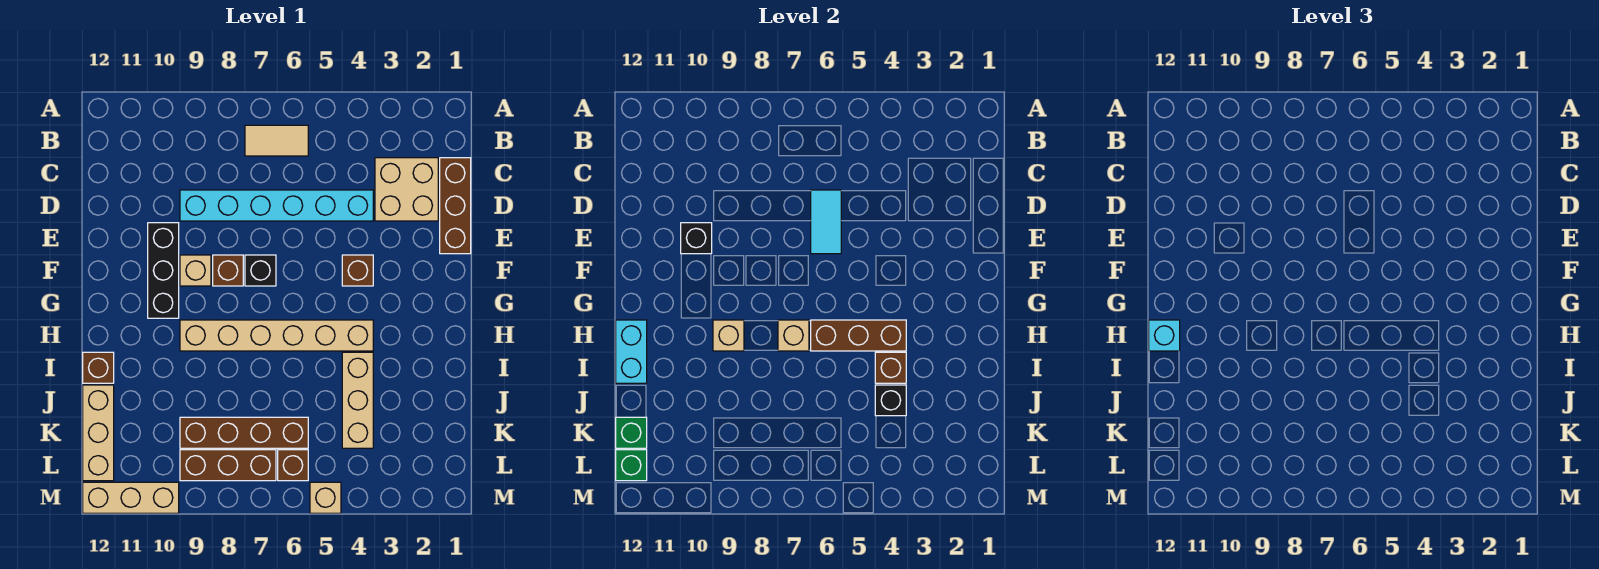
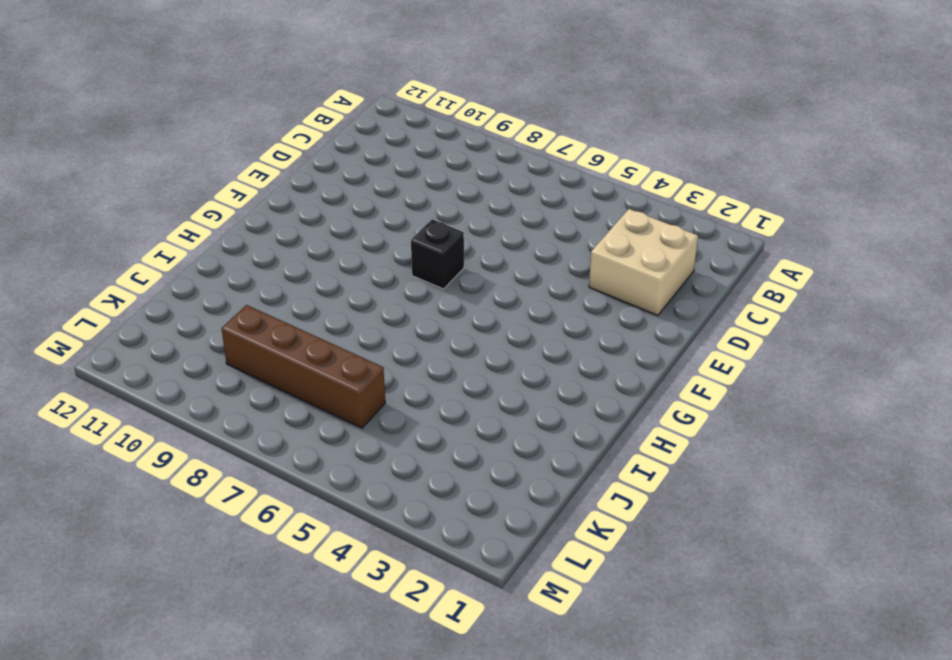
none -> tan 1x2 tile [245,125,308,156]
none -> brown 1x3 brick [440,158,471,254]
none -> cyan 1x6 brick [180,190,373,221]

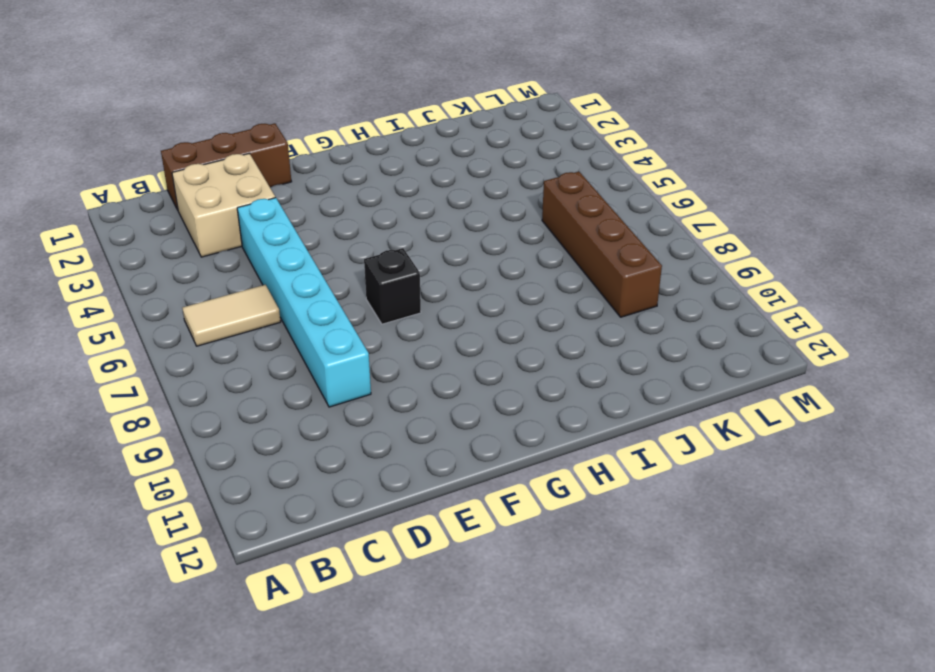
tan 1x2 tile [182,285,281,346] -> tan 1x2 tile turned to [245,125,308,156]
none -> black 1x3 brick [148,223,179,318]
none -> brown 1x1 brick [342,255,373,286]
none -> brown 1x1 brick [213,255,243,286]

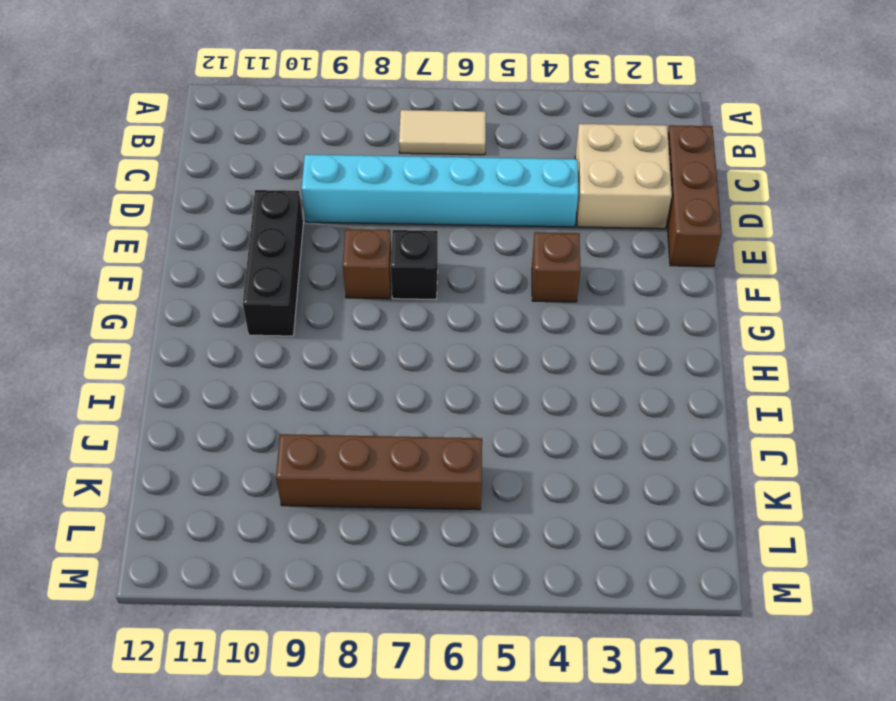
none -> tan 1x1 brick [180,255,211,286]
none -> tan 1x6 brick [180,320,373,351]
none -> tan 1x3 brick [342,352,373,448]

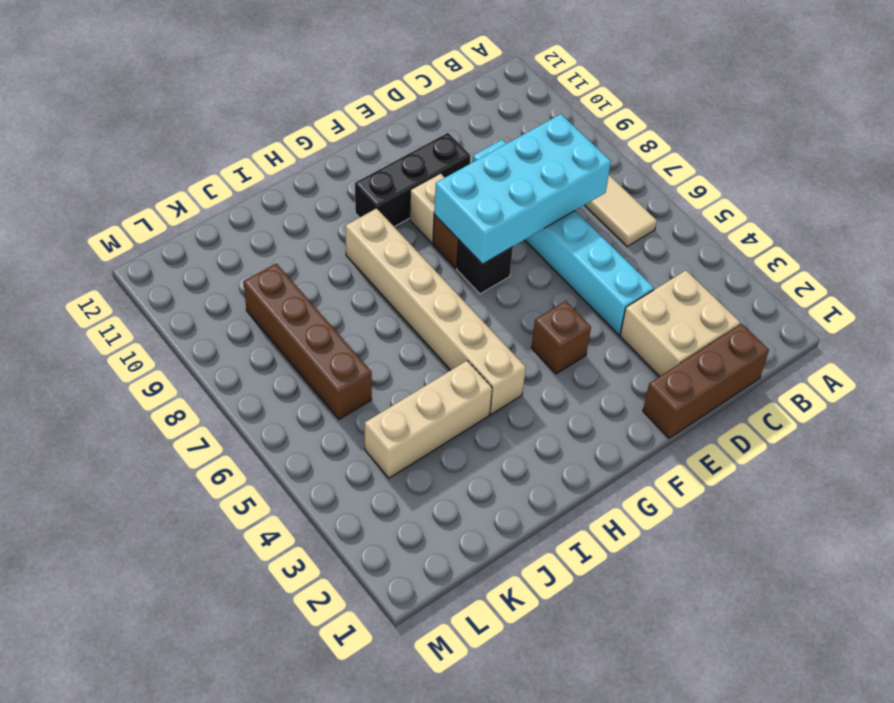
cyan 2x4 brick [434,114,611,264] -> none
none -> brown 1x1 brick [83,352,114,383]
none -> tan 1x3 brick [83,385,114,481]
none -> brown 1x1 brick [278,450,308,481]

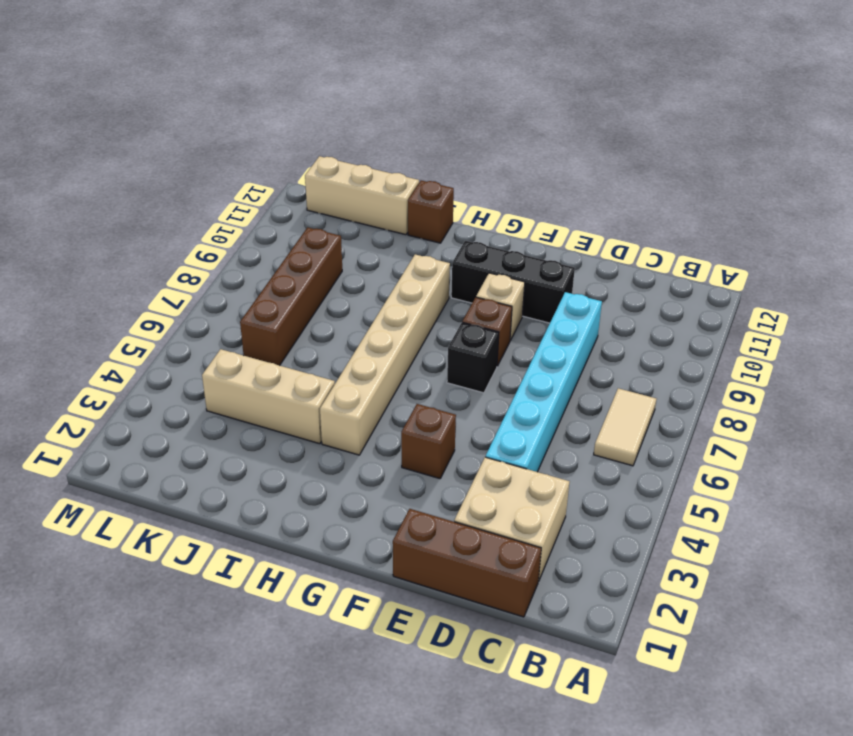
none -> brown 1x1 brick [278,450,308,481]
none -> brown 1x3 brick [180,450,276,481]
none -> tan 1x1 brick [310,482,341,513]

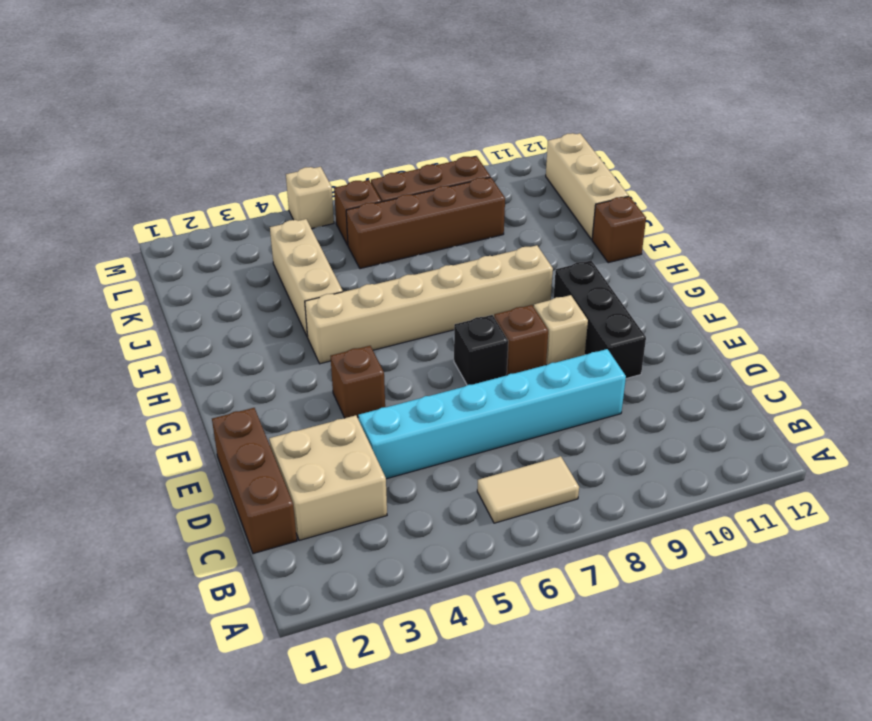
none -> tan 1x3 brick [83,482,179,513]
none -> cyan 1x2 tile [811,190,841,254]
none -> black 1x1 brick [681,223,712,254]

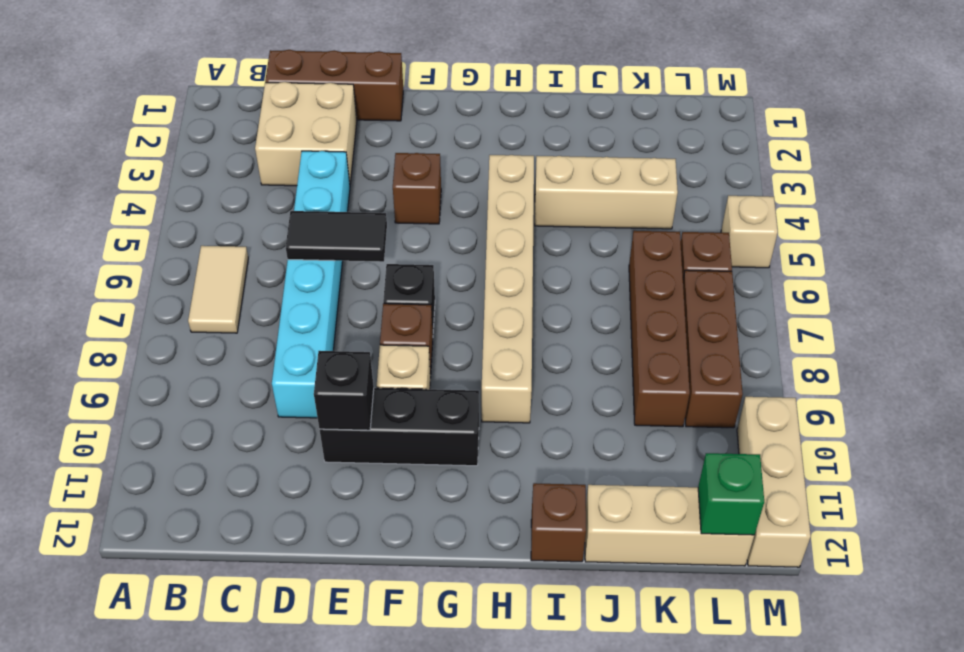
black 1x2 tile [286,211,387,262] -> cyan 1x2 tile [811,190,841,254]
none -> brown 1x3 brick [811,320,906,351]
none -> tan 1x1 brick [778,320,809,351]
none -> tan 1x1 brick [713,320,744,351]

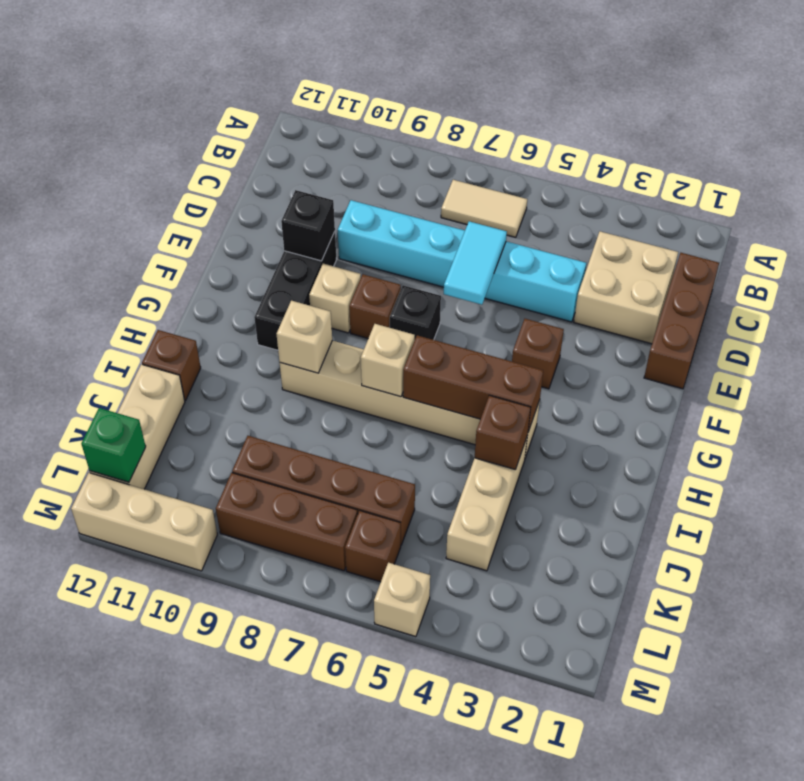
none -> cyan 1x2 brick [616,320,647,383]
none -> black 1x1 brick [875,385,906,416]
none -> green 1x1 brick [616,417,647,448]

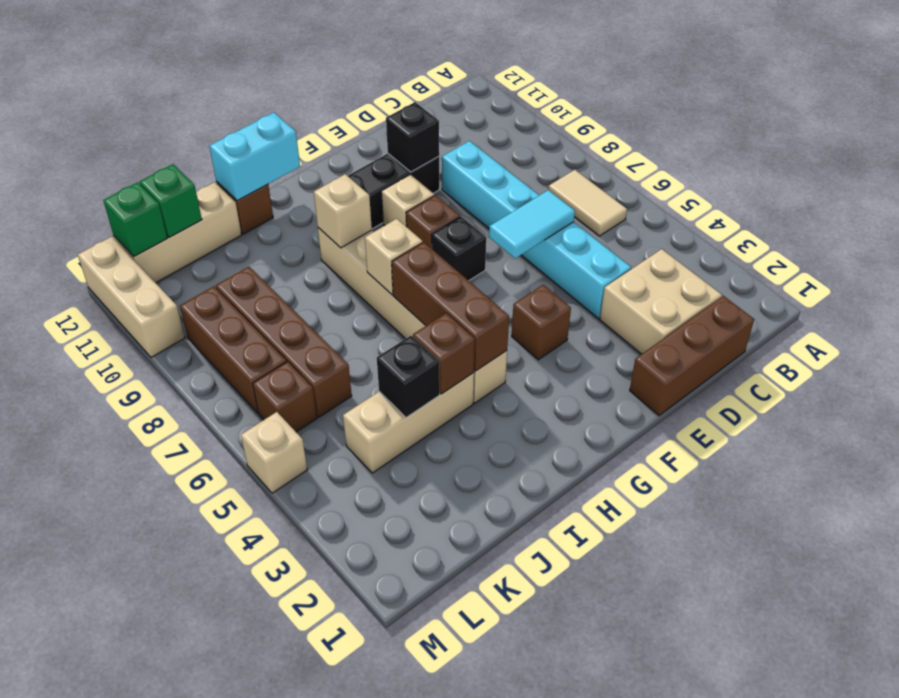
none -> cyan 1x1 brick [1149,320,1180,351]

